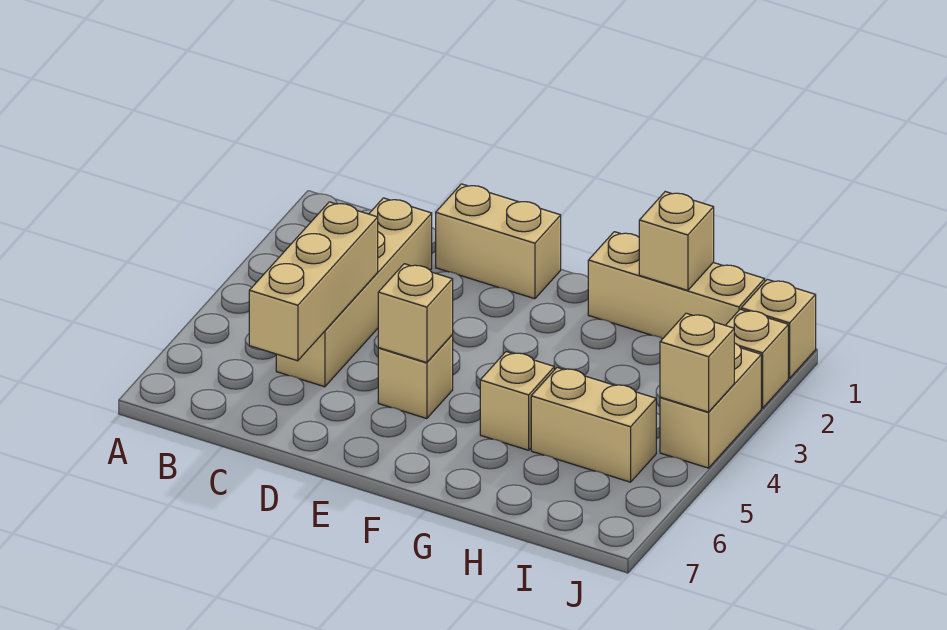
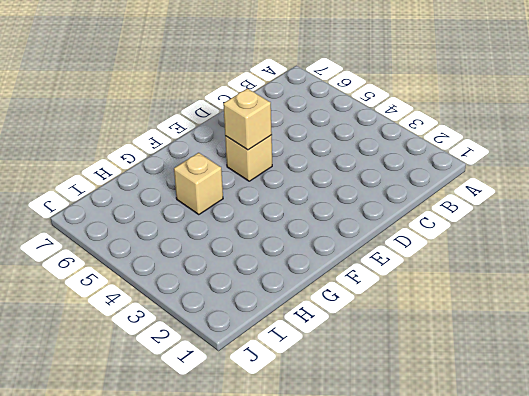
none -> tan 1x4 brick [276,198,432,387]
none -> tan 1x2 brick [436,184,561,299]
none -> tan 1x3 brick [588,232,765,339]

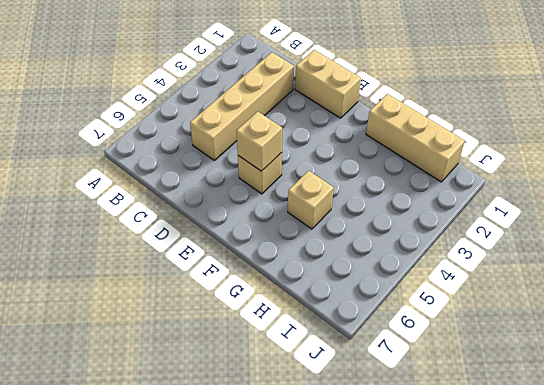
none -> tan 1x2 brick [531,367,656,482]
none -> tan 1x1 brick [741,279,816,378]
none -> tan 1x1 brick [726,309,788,408]

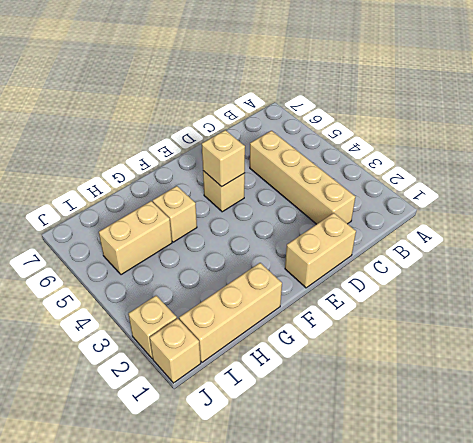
none -> tan 1x2 brick [660,343,761,468]
none -> tan 1x3 brick [249,202,378,361]
none -> tan 1x1 brick [639,192,714,290]

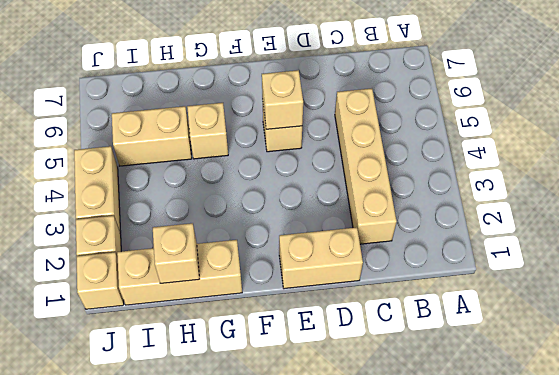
none -> tan 1x3 brick [249,202,378,361]
none -> tan 1x1 brick [660,313,734,412]

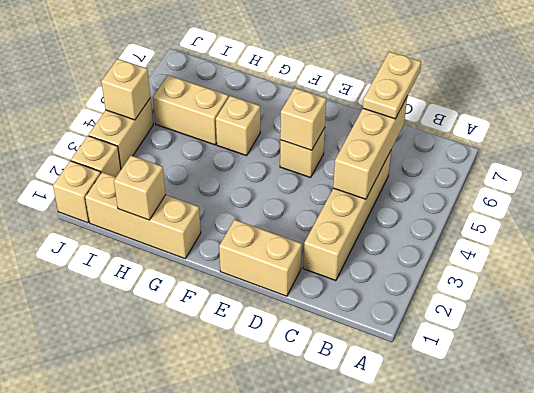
tan 1x2 plate [363,52,421,119] -> none

